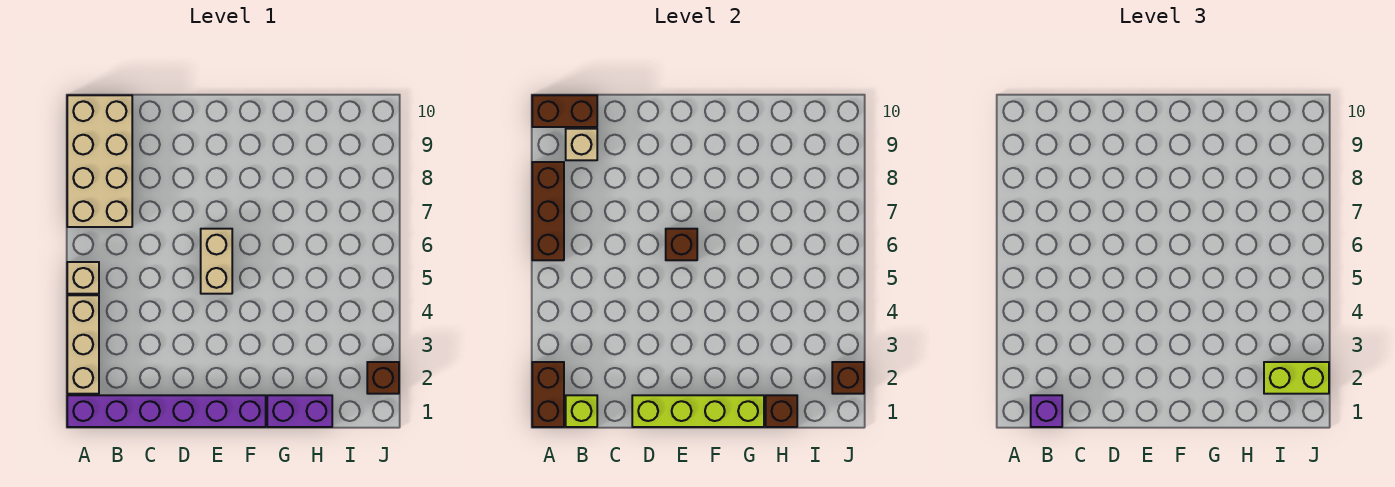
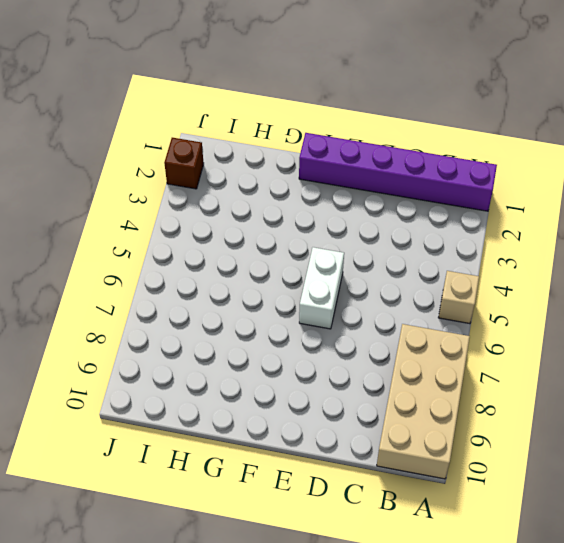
white 1x2 brick [299,247,344,329] -> tan 1x2 brick [201,229,232,294]
none -> tan 1x3 brick [67,295,99,394]
none -> purple 1x2 brick [267,395,332,427]
none -> brown 1x2 brick [532,362,564,427]

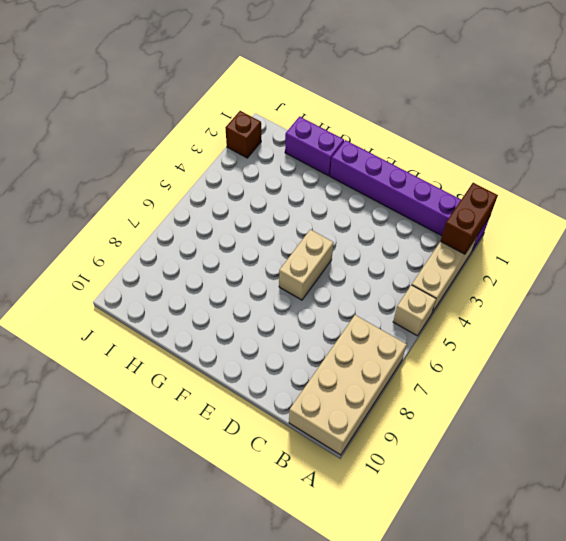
none -> brown 1x3 brick [532,162,564,260]
none -> brown 1x2 brick [532,95,597,127]
none -> lime 1x1 brick [566,395,597,427]

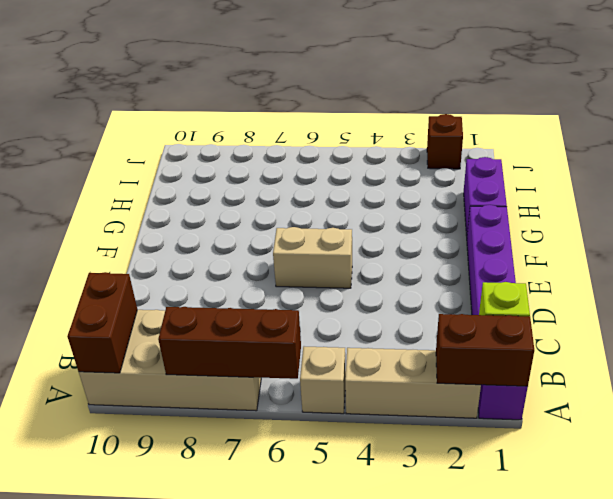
none -> tan 1x1 brick [566,129,597,160]
none -> lime 1x4 brick [632,395,764,427]
none -> brown 1x1 brick [666,229,697,260]

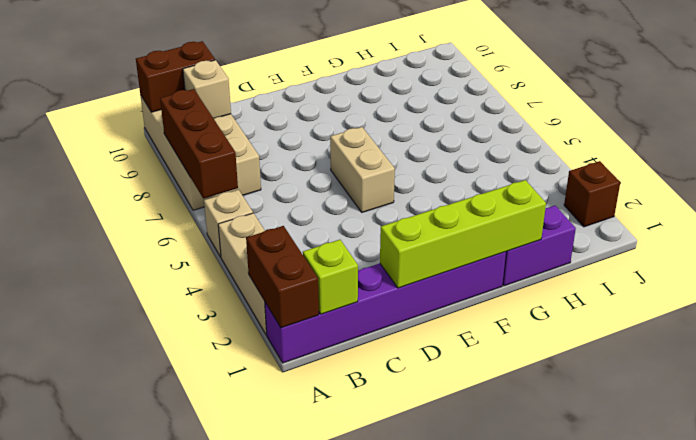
none -> brown 1x1 brick [666,229,697,260]
none -> brown 1x1 brick [766,395,797,427]
none -> brown 1x1 brick [832,362,864,394]

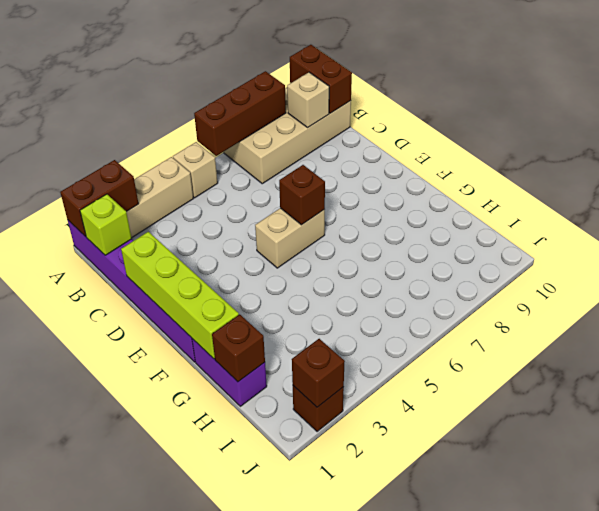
none -> purple 1x1 brick [1031,395,1062,427]
none -> lime 1x2 brick [1264,362,1329,394]

